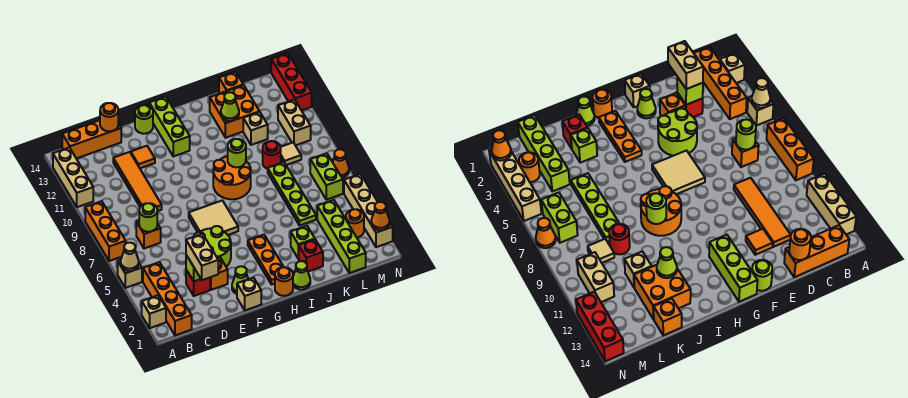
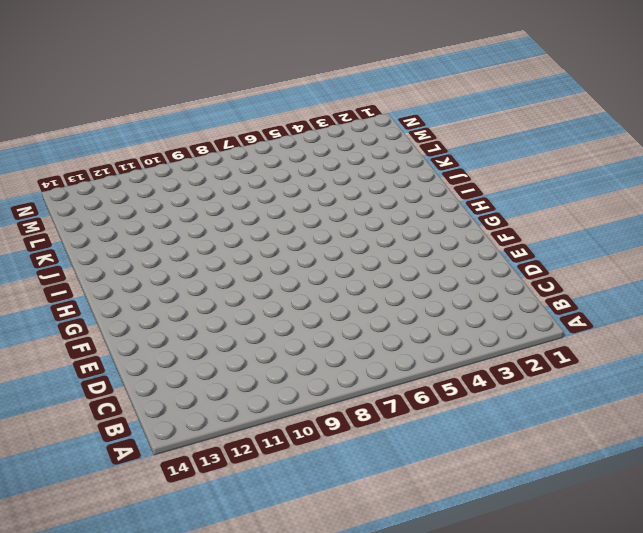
none -> tan 1x1 brick [142,295,166,328]
none -> tan 1x1 brick [118,260,142,288]
none -> orange 1x3 brick [85,201,126,261]
none -> tan 1x3 brick [53,148,93,207]

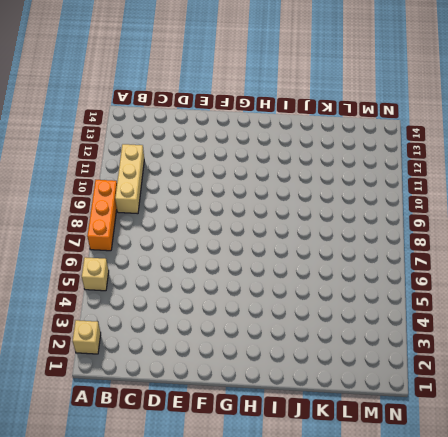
tan 1x3 brick [115,144,144,214] -> tan 1x3 brick moved to [53,148,93,207]
none -> orange 1x4 brick [143,262,192,336]
none -> orange 1x3 brick [62,120,121,159]
none -> orange 1x1 brick [136,221,161,249]
none -> red 1x1 brick [186,270,210,296]

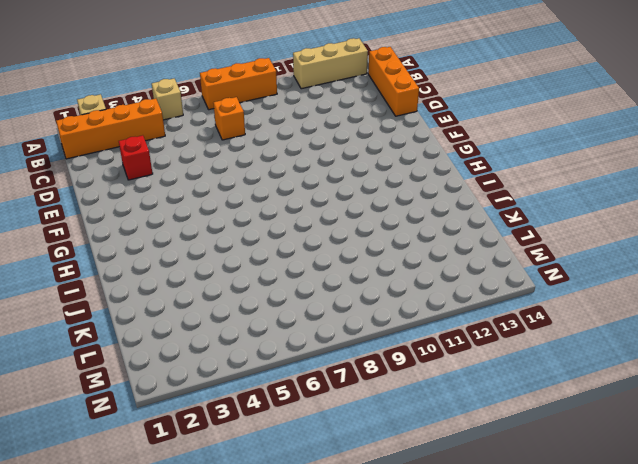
none -> orange 1x4 tile [113,152,162,211]
none -> orange 1x1 brick [210,257,228,290]
none -> lime 2x2 round brick [194,226,231,267]
none -> orange 1x1 tile [131,146,155,168]

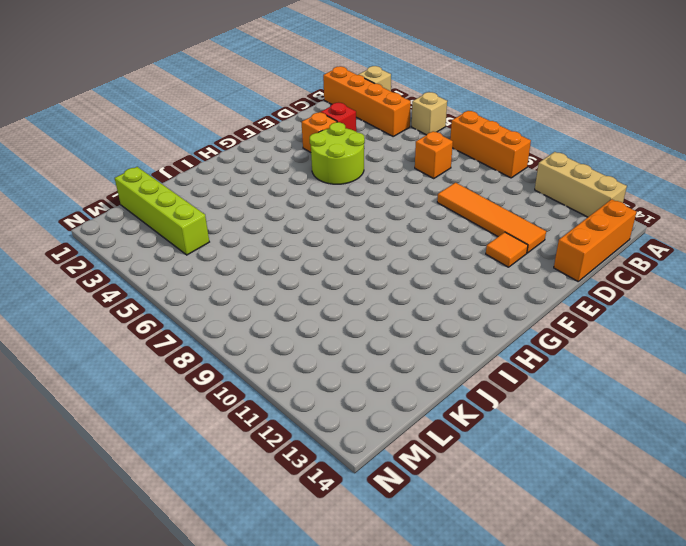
none -> tan 1x1 brick [237,277,261,310]
none -> lime 1x1 cone [232,266,248,294]
none -> tan 2x2 tile [189,201,238,235]
none -> lime 1x1 round brick [135,105,153,134]

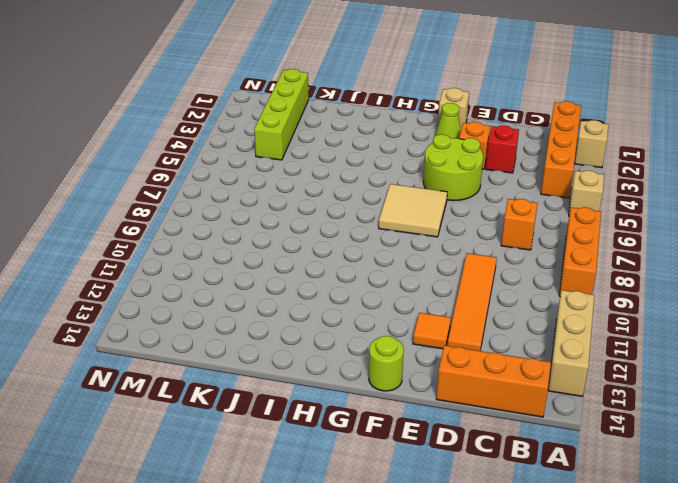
none -> lime 1x3 brick [149,97,190,156]
none -> orange 1x1 round brick [275,267,293,296]
none -> orange 1x3 plate [248,235,283,285]
none -> orange 2x2 round brick [213,156,251,199]

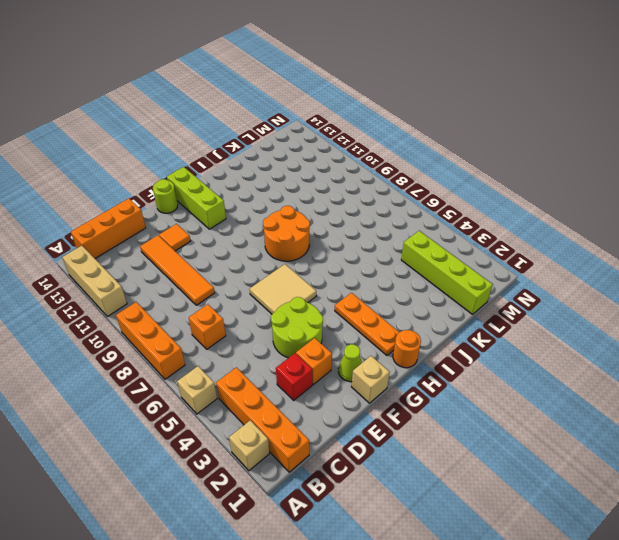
none -> lime 1x1 cone [293,261,310,290]
none -> red 1x1 brick [298,239,323,272]
none -> lime 1x1 brick [291,226,315,258]
none -> orange 2x2 brick [210,85,260,138]

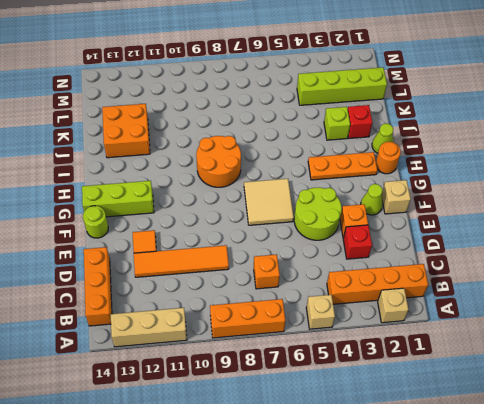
none -> lime 1x4 plate [268,162,316,226]
none -> red 1x1 round brick [263,141,281,169]
none -> tan 1x1 brick [243,112,268,145]
none -> orange 1x1 brick [219,72,243,93]

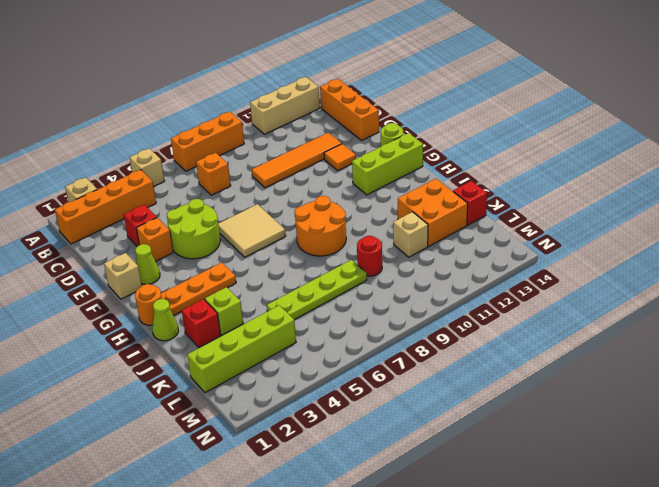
red 1x1 brick [453,181,487,225] -> orange 1x1 brick [219,72,243,93]
none -> tan 1x1 tile [281,143,301,165]
none -> orange 1x1 round brick [346,209,364,237]
none -> lime 1x2 brick [310,153,343,200]
none -> tan 1x2 brick [278,100,311,145]

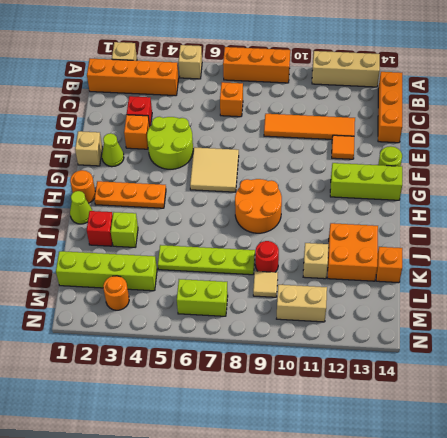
none -> tan 1x4 brick [344,174,393,247]
none -> orange 1x1 cone [333,149,349,177]
none -> red 1x3 brick [271,53,312,111]
none -> tan 1x1 cone [121,243,139,271]

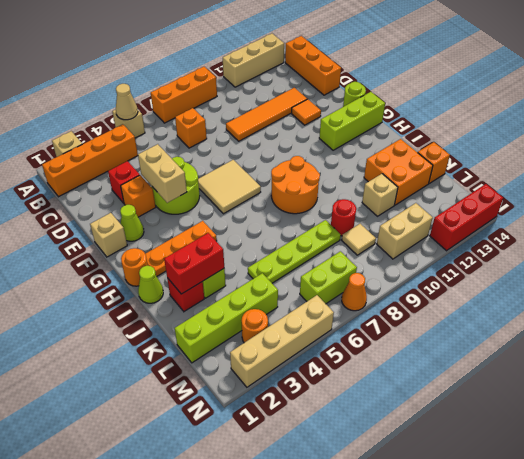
tan 1x2 brick [138,144,187,203] -> tan 1x2 brick turned to [186,234,218,280]
red 1x2 brick [164,233,224,294] -> none
none -> lime 1x1 round brick [139,203,157,232]
none -> lime 1x1 brick [186,255,201,281]
none -> orange 1x1 round brick [100,103,118,131]
none -> lime 1x1 round brick [228,139,246,167]

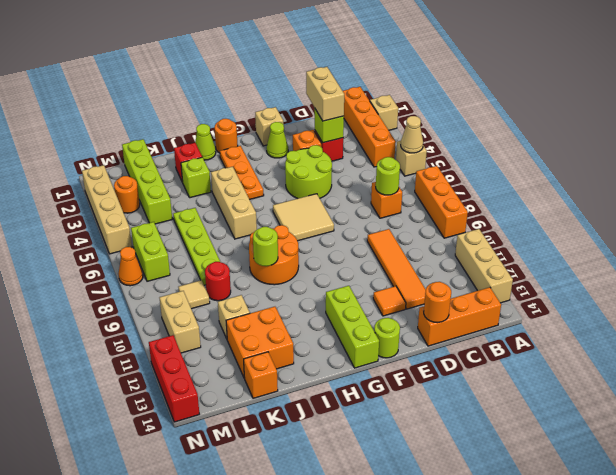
tan 1x3 brick [211,167,257,239] -> none
none -> lime 1x1 cone [221,92,239,121]
none -> orange 1x1 cone [371,202,390,230]

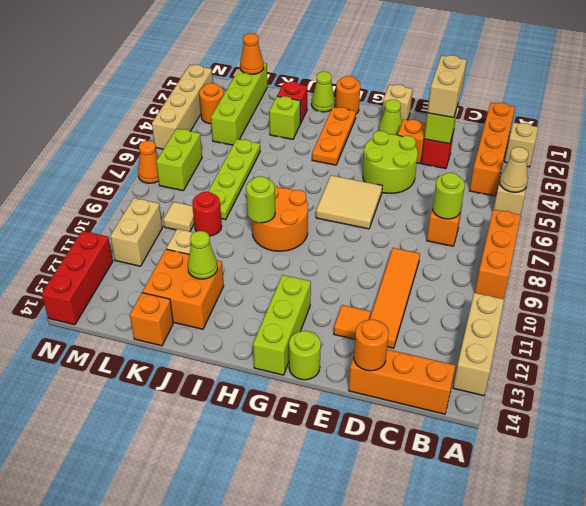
orange 1x1 cone [240,33,264,74] -> orange 1x1 cone moved to [371,202,390,230]

